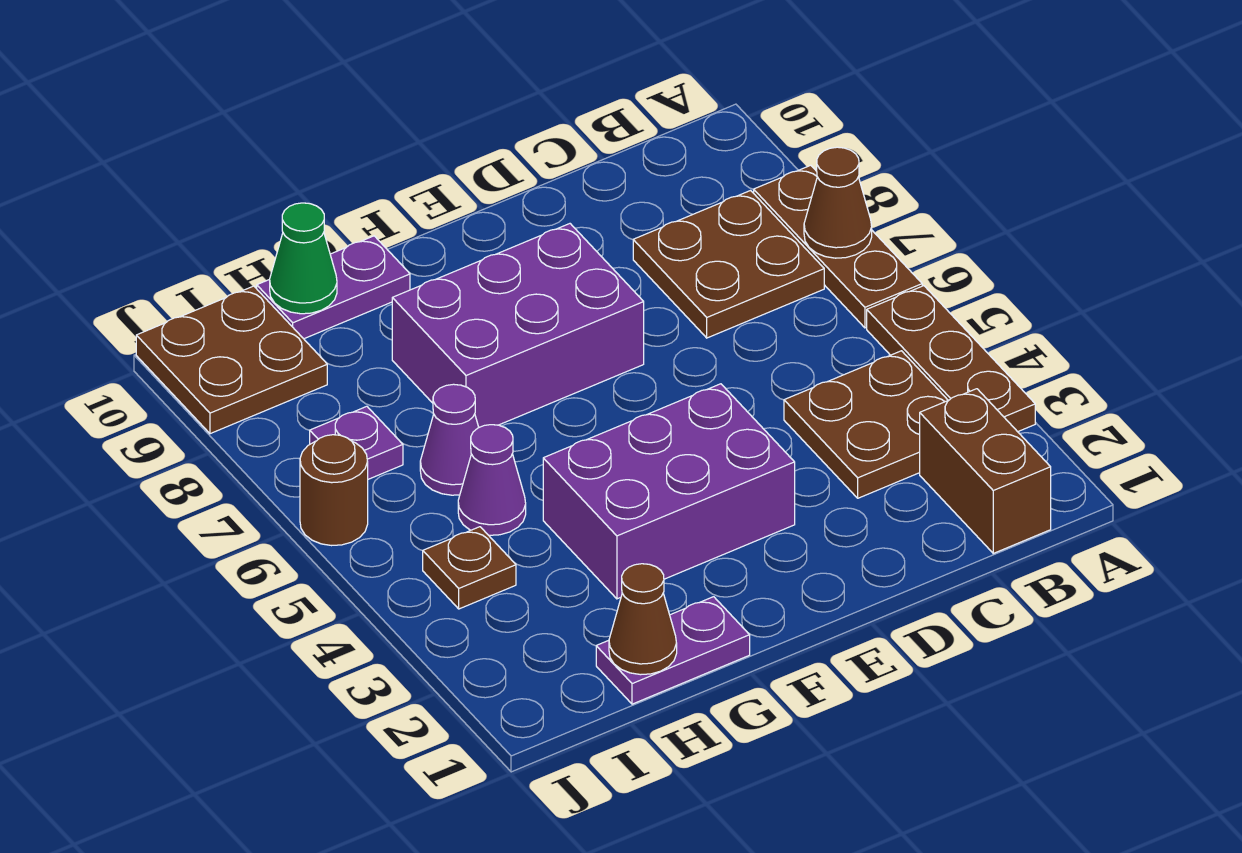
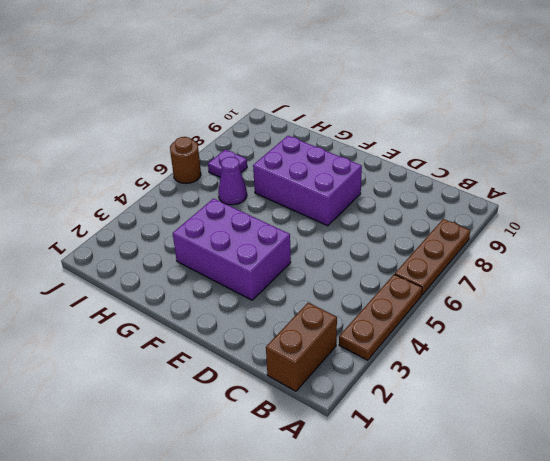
none -> brown 2x2 plate [784,351,948,498]
none -> brown 2x2 plate [633,191,824,338]
none -> purple 1x2 plate [596,597,750,704]

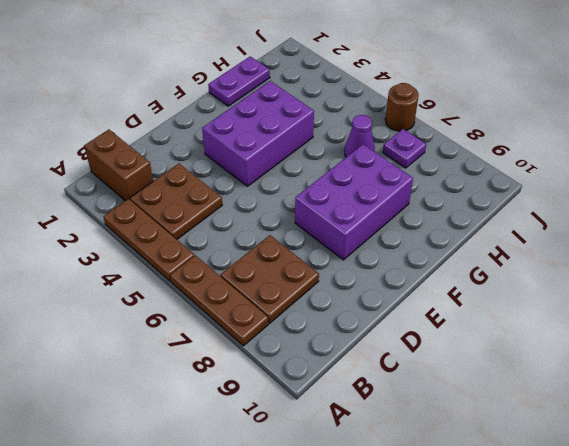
none -> purple 1x2 plate [257,236,410,339]
none -> purple 1x1 cone [458,425,526,535]
none -> brown 1x1 plate [423,527,516,609]

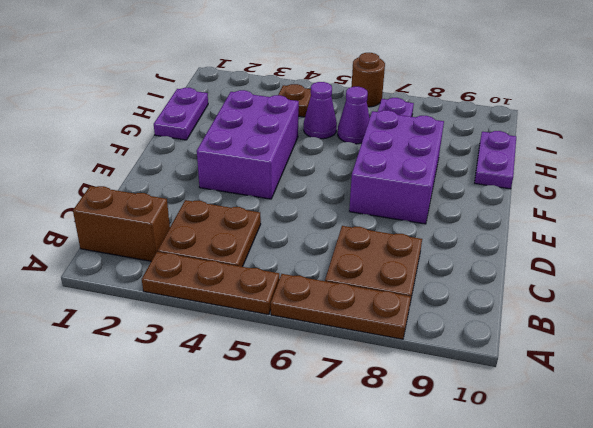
none -> brown 2x2 plate [136,286,327,434]
none -> brown 1x1 cone [804,147,872,258]
none -> brown 1x1 cone [609,564,677,675]

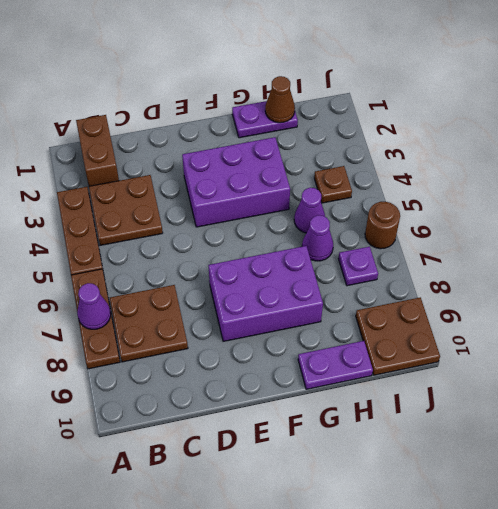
purple 1x1 cone [77,283,111,329] -> brown 1x1 cone [804,147,872,258]
none -> green 1x1 cone [270,203,337,314]

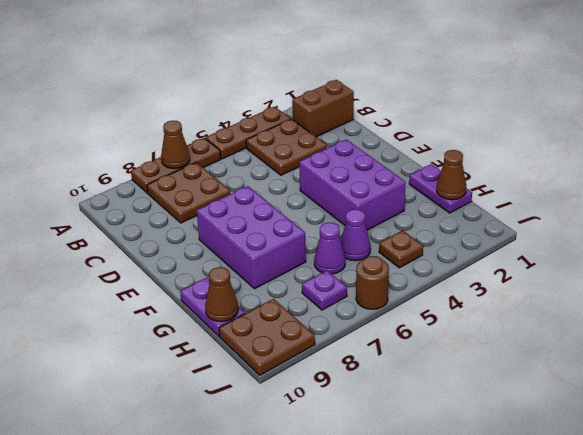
brown 1x1 cone [205,267,238,322] -> green 1x1 cone [270,203,337,314]

